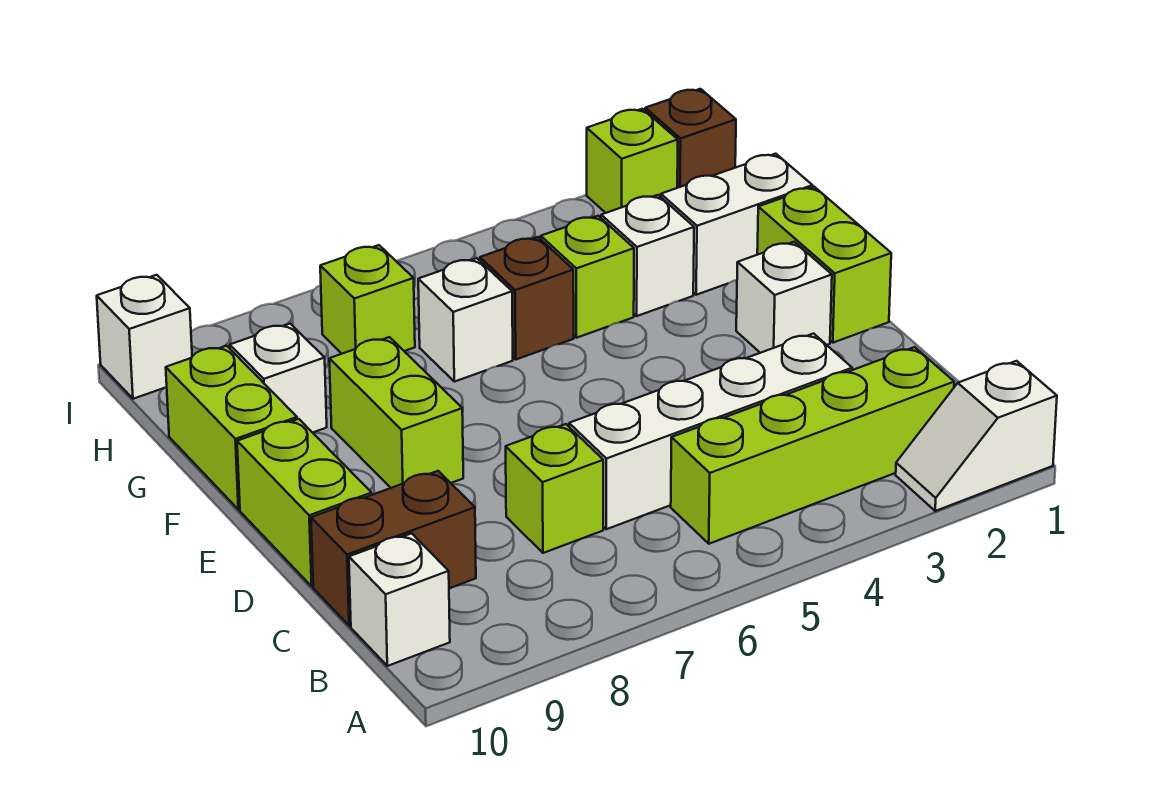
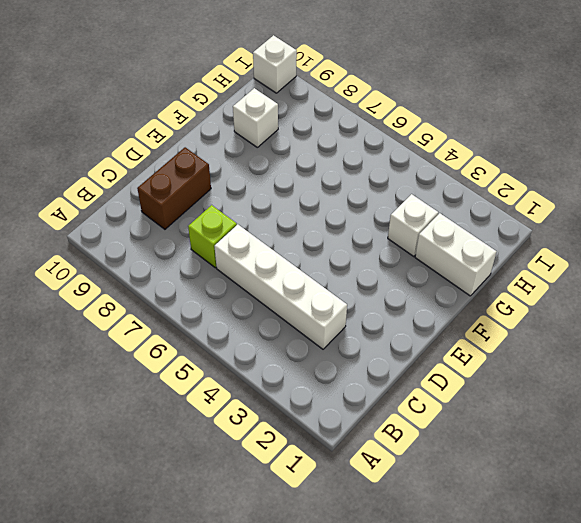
brown 1x2 brick [137,147,211,229] -> brown 1x2 brick turned to [311,471,476,626]
none -> white 1x2 slope [896,361,1057,511]
none -> lime 1x4 brick [671,347,954,544]
none -> white 1x1 brick [349,533,450,666]

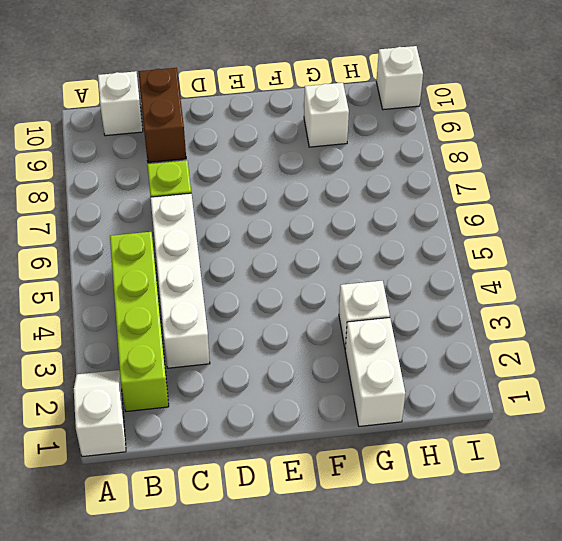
none -> lime 1x2 brick [237,419,372,586]
none -> lime 1x2 brick [757,187,891,343]
none -> white 1x1 brick [736,242,832,353]

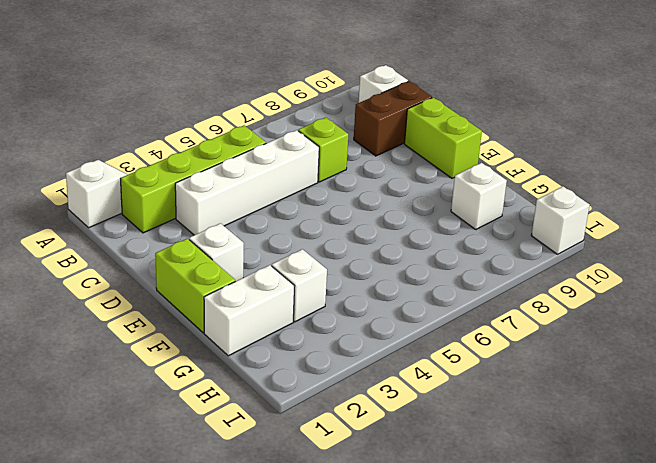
none -> lime 1x2 brick [329,337,463,488]
none -> lime 1x2 brick [166,346,297,509]
none -> lime 1x1 brick [541,216,634,338]

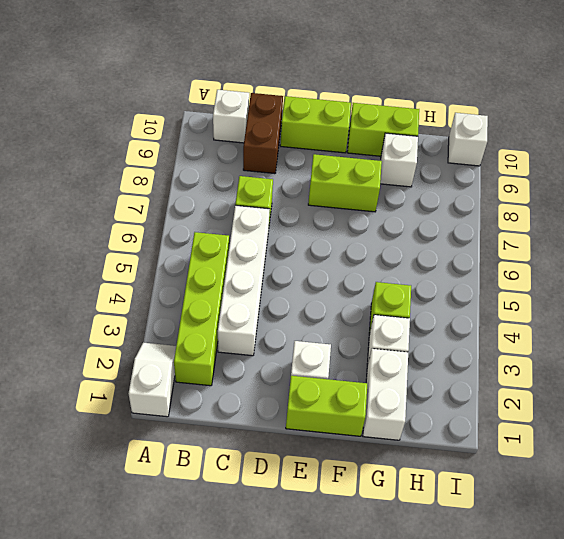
none -> brown 1x1 brick [480,237,574,359]
none -> white 1x1 brick [418,258,513,382]
none -> lime 1x1 brick [320,245,415,354]

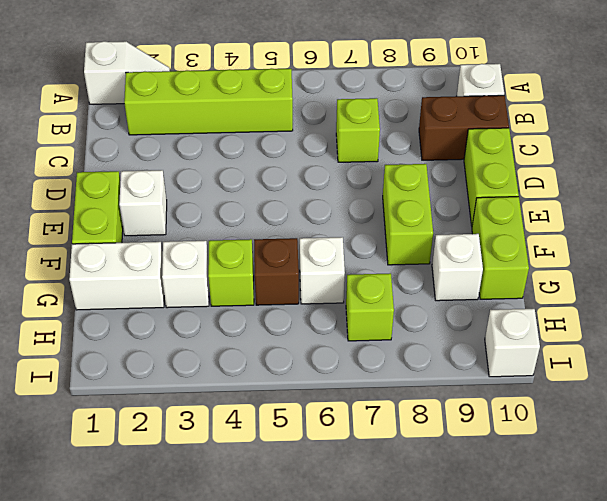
none -> white 1x4 brick [569,334,852,529]
none -> brown 1x1 brick [645,89,736,188]
none -> lime 1x1 brick [587,109,678,213]

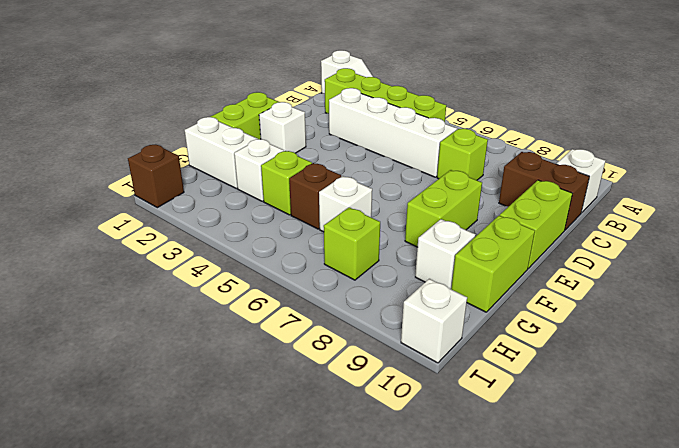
none -> lime 1x1 brick [587,109,678,213]

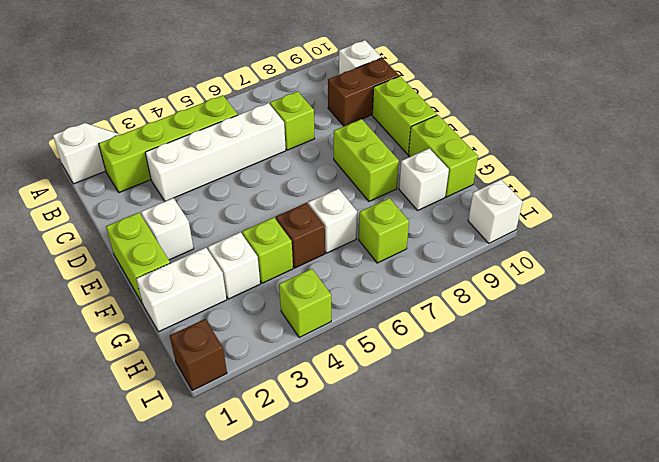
lime 1x1 brick [279,269,331,338] -> lime 1x1 brick moved to [587,109,678,213]

